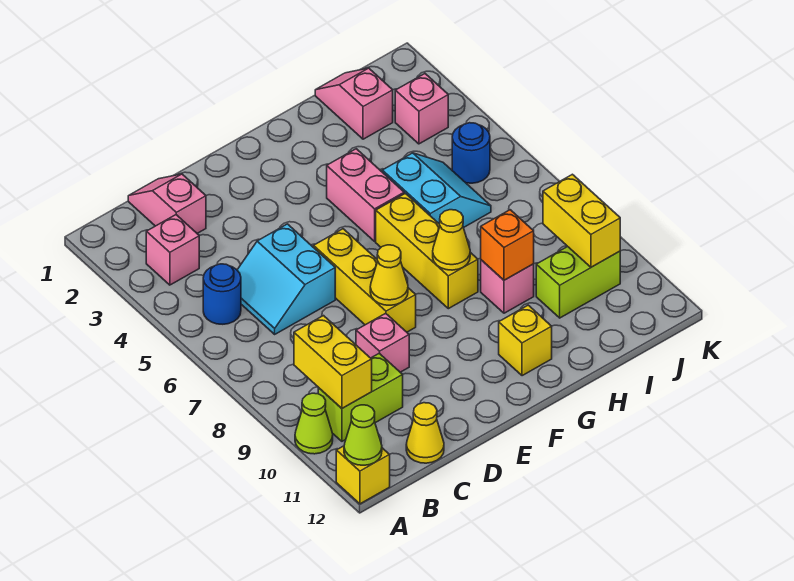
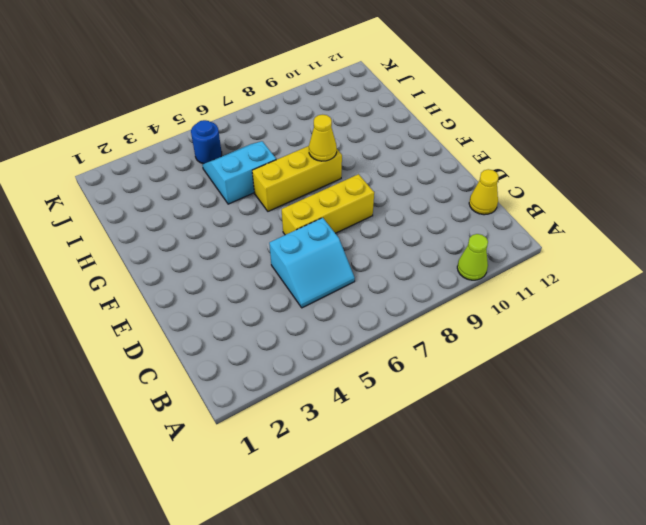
none -> yellow 1x1 brick [336,446,390,504]
none -> pink 1x1 brick [146,215,199,285]
none -> blue 1x1 round brick [203,264,241,324]

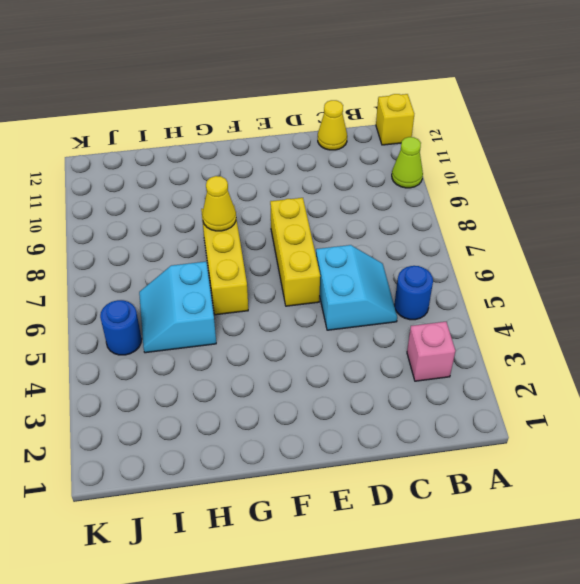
none -> lime 1x2 brick [318,353,403,441]
none -> pink 1x2 slope [128,174,206,233]
none -> pink 1x1 brick [356,313,409,372]

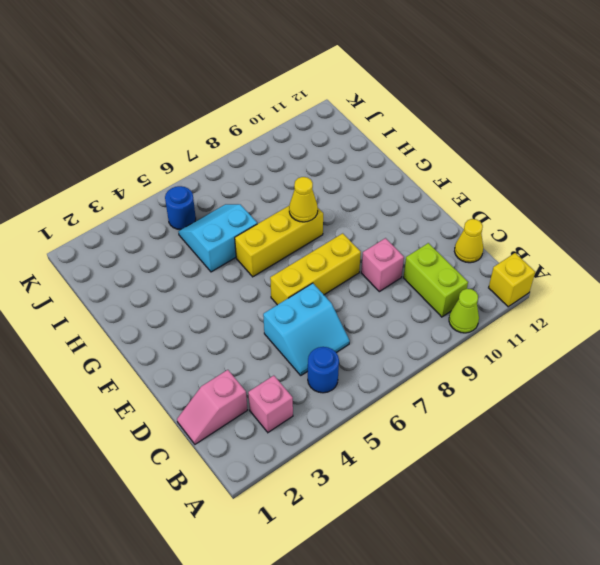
none -> pink 1x2 brick [327,149,404,241]
none -> yellow 1x1 brick [499,305,552,376]
none -> pink 1x1 brick [481,260,534,313]

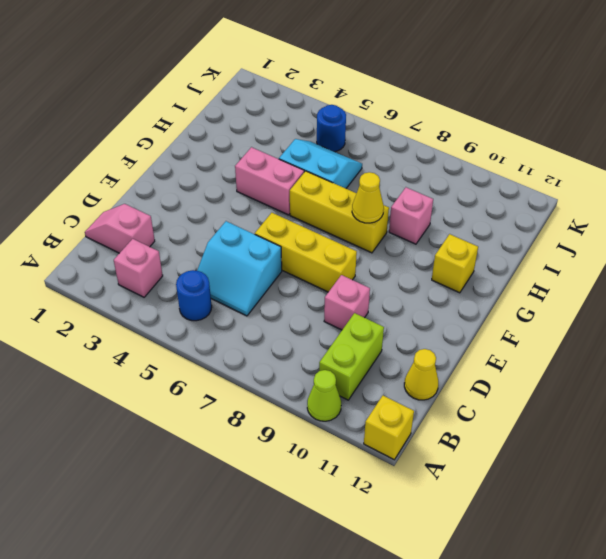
none -> pink 1x2 slope [315,68,393,139]
none -> lime 1x2 brick [536,247,620,318]
none -> pink 1x1 brick [395,74,448,144]

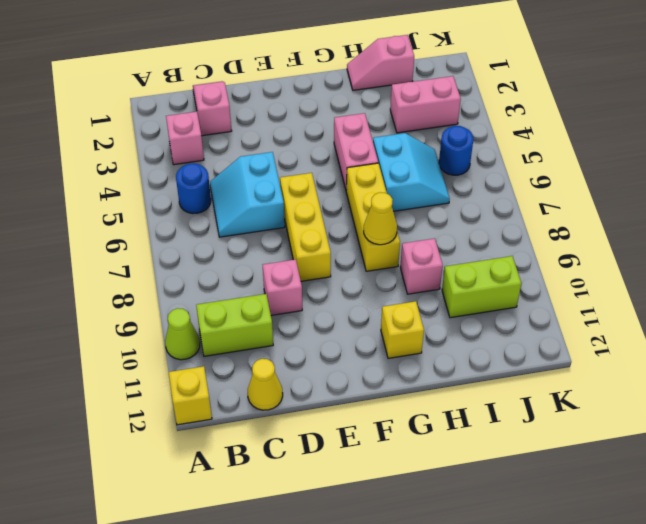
pink 1x2 slope [347,35,414,90] -> pink 1x2 slope turned to [315,68,393,139]
pink 1x2 brick [390,76,461,133] -> pink 1x1 brick [395,74,448,144]
none -> lime 1x1 cone [344,405,382,465]
none -> yellow 1x2 brick [294,316,372,408]
none -> yellow 1x1 cone [370,245,408,305]

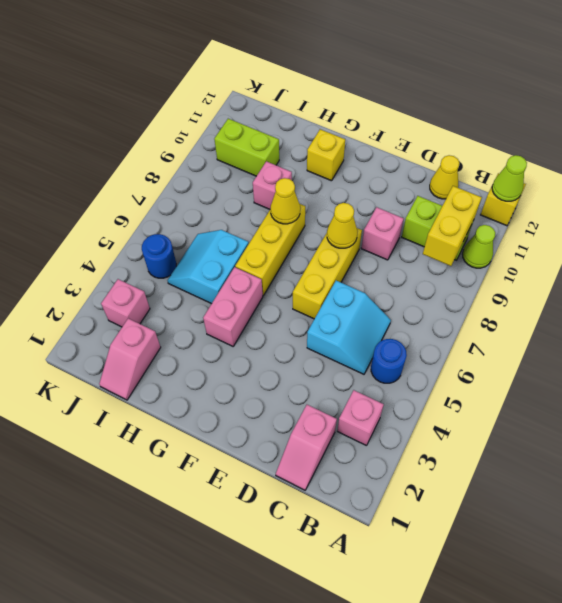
none -> orange 1x1 brick [481,210,534,280]
none -> yellow 1x2 brick [543,174,620,267]

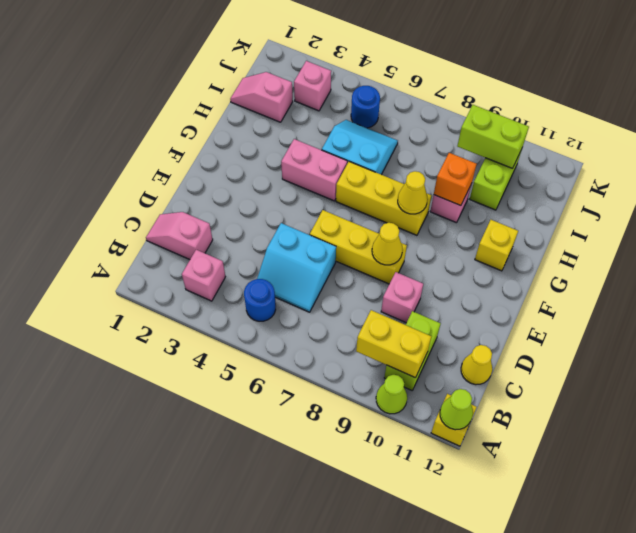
lime 1x2 brick [457,105,529,168] -> yellow 1x2 brick [543,174,620,267]

